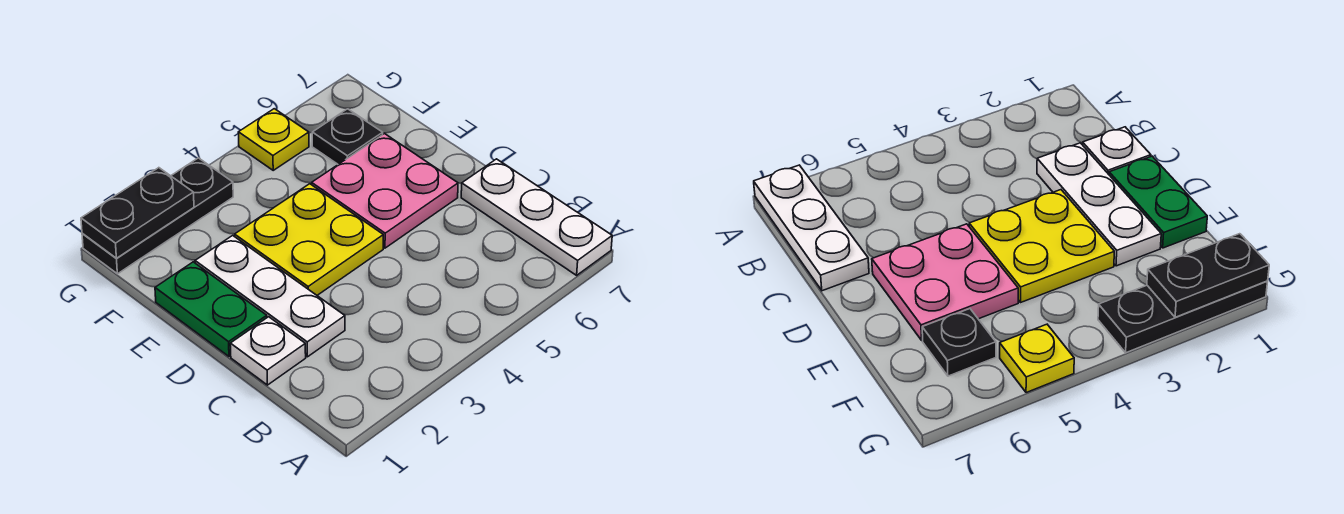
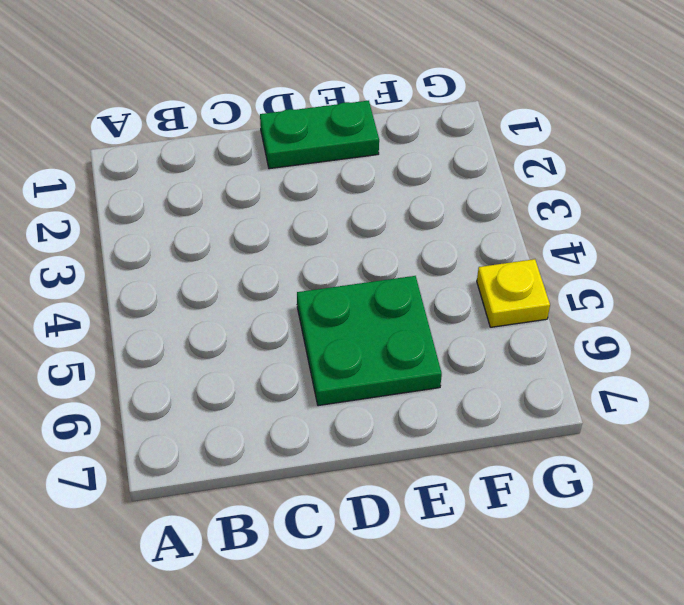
green 2x2 plate [297,276,442,406] -> pink 2x2 plate [312,134,458,248]
none -> white 1x3 plate [461,159,612,275]
none -> white 1x1 plate [230,317,306,385]

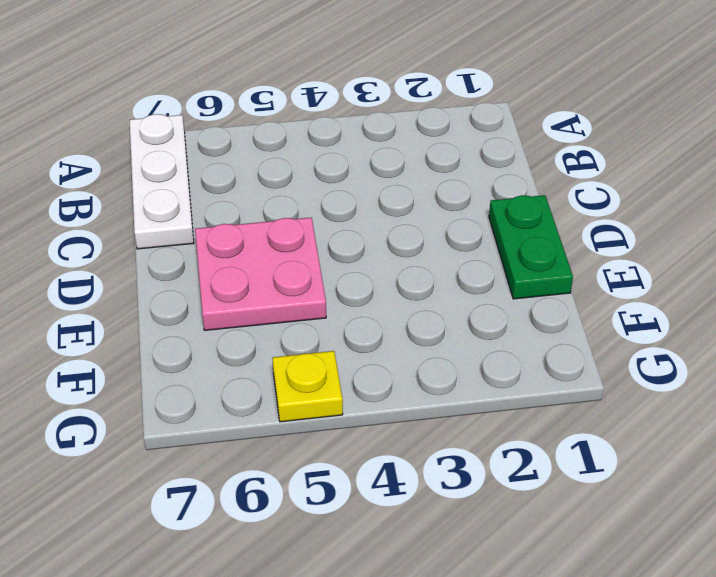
none -> white 1x1 plate [230,317,306,385]
none -> white 1x3 plate [195,235,345,357]

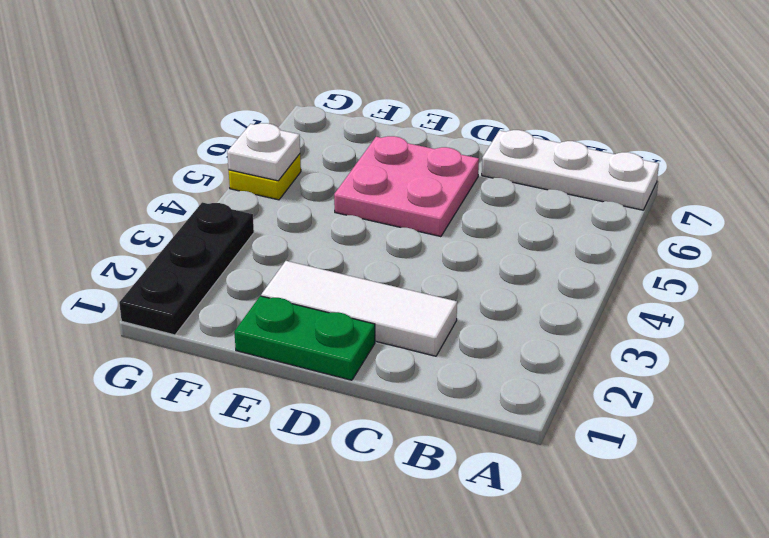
white 1x3 tile [261,261,457,356] -> white 1x3 plate [195,235,345,357]
white 1x1 plate [227,123,300,181] -> white 1x1 plate moved to [230,317,306,385]
none -> yellow 2x2 plate [235,184,383,295]
none -> black 1x1 plate [312,109,383,164]

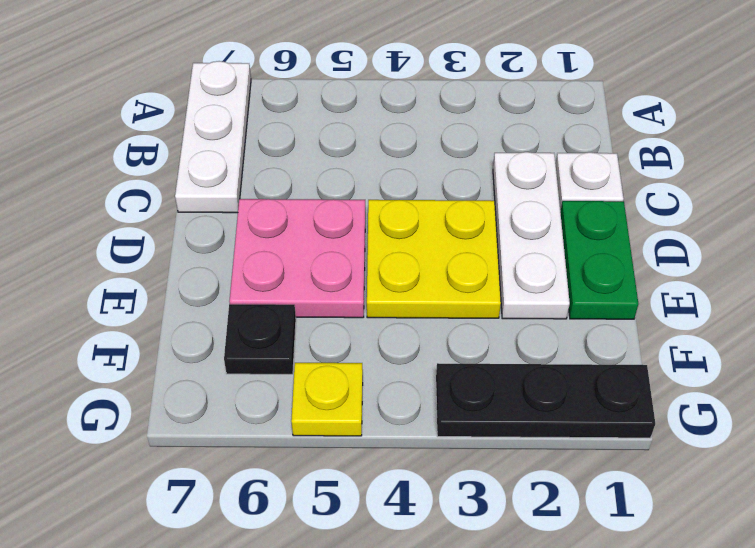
none -> black 1x2 plate [81,168,194,258]

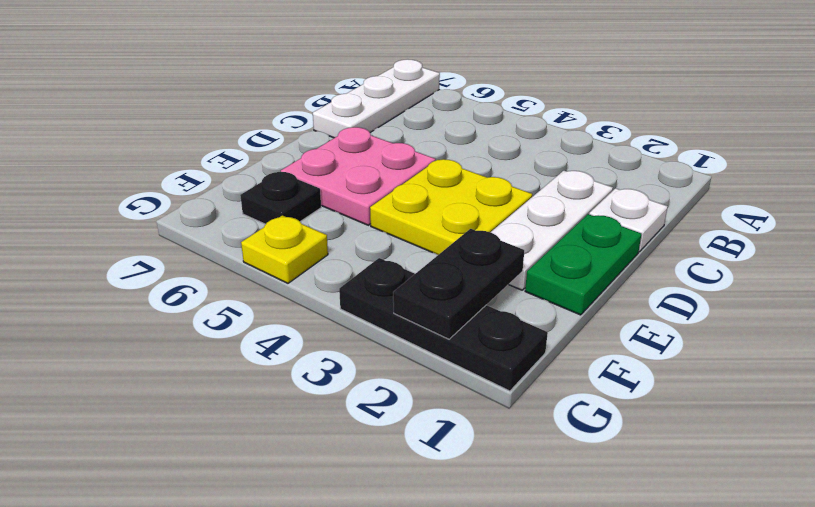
black 1x2 plate [393,229,524,339] -> black 1x2 plate turned to [81,168,194,258]

